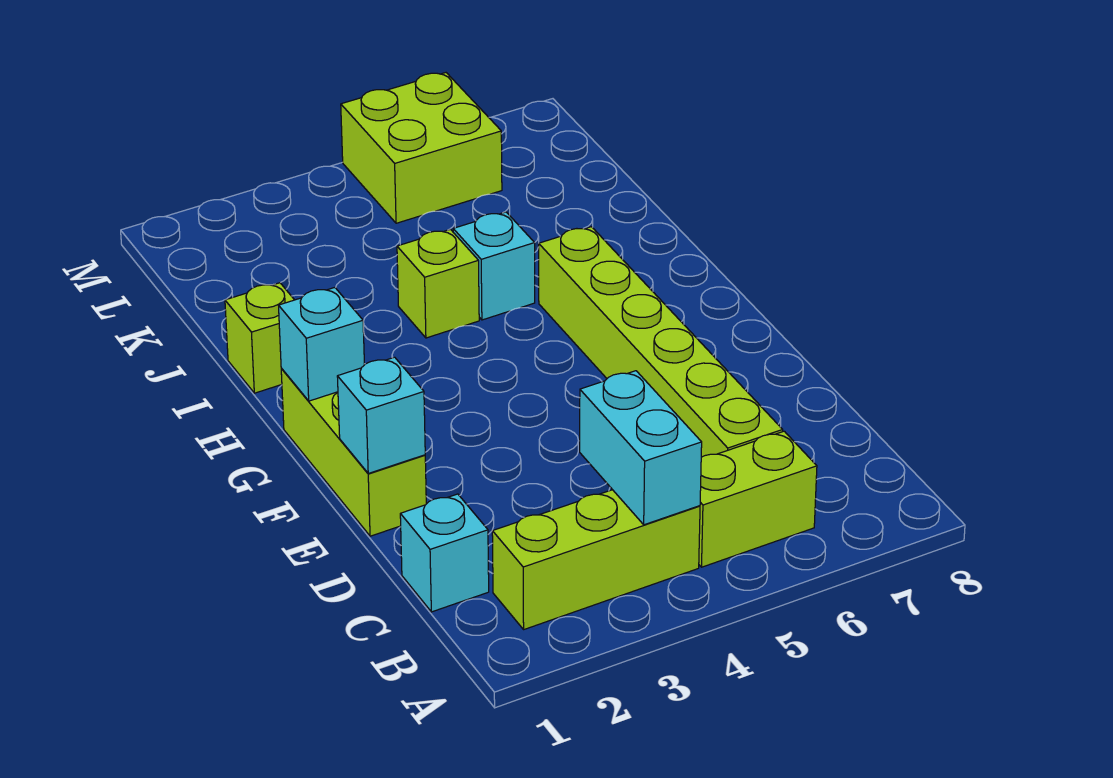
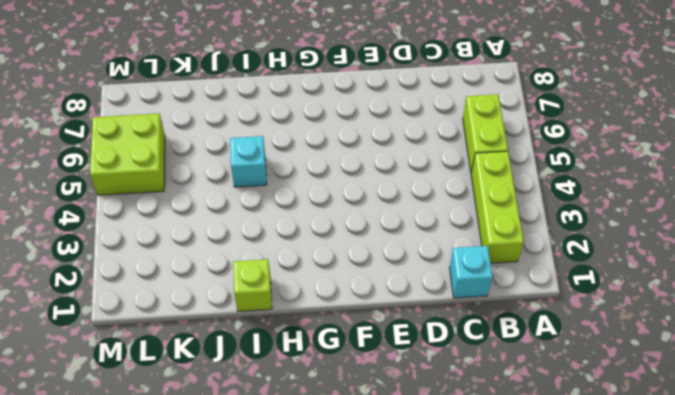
none -> lime 1x6 brick [539,227,783,457]
none -> lime 1x3 brick [281,369,426,536]
none -> lime 1x1 brick [397,229,479,338]

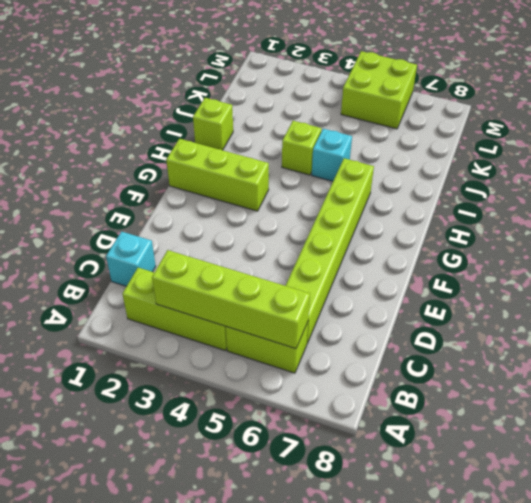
lime 1x4 brick [152,250,310,349] -> cyan 1x2 brick [580,371,702,525]
lime 1x3 brick [166,139,269,211] -> lime 1x3 brick turned to [281,369,426,536]
none -> cyan 1x1 brick [337,357,425,473]
none -> cyan 1x1 brick [279,288,364,401]

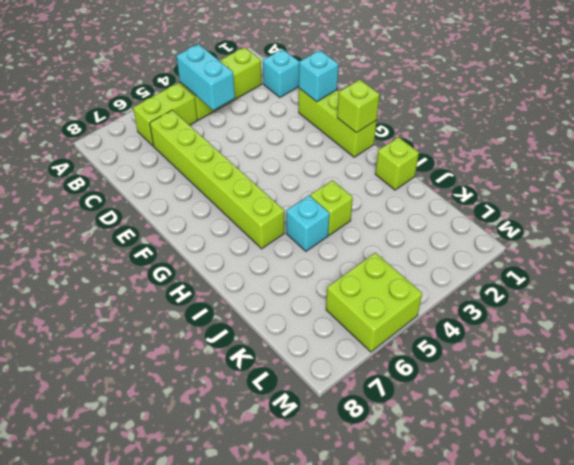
lime 1x1 brick [337,79,380,133] -> cyan 1x1 brick [279,288,364,401]

